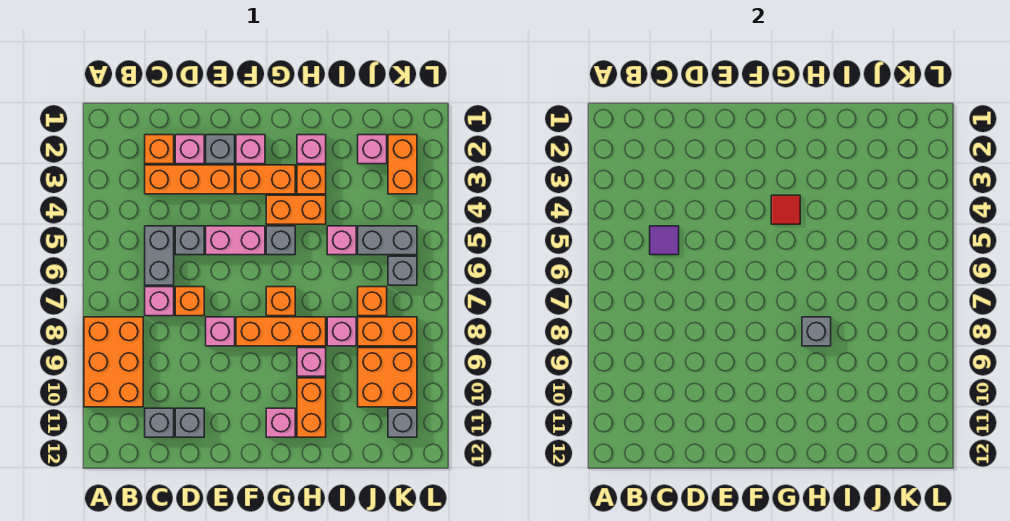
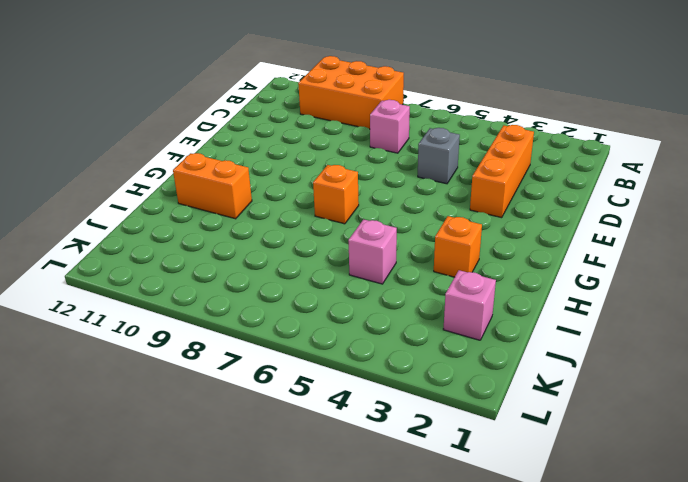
none -> orange 1x1 brick [145,135,174,164]
none -> grey 1x2 brick [145,226,174,285]
none -> grey 1x1 brick [145,408,174,437]
none -> pink 1x1 brick [175,135,204,164]

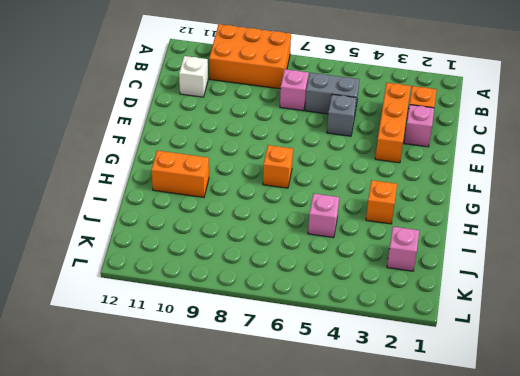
white 1x1 brick [179,56,208,97] -> grey 1x1 brick [145,408,174,437]
none -> orange 1x1 brick [175,287,204,316]
none -> grey 1x1 brick [175,408,204,437]
none -> grey 1x1 brick [206,135,235,164]
none -> pink 1x2 brick [206,226,265,255]

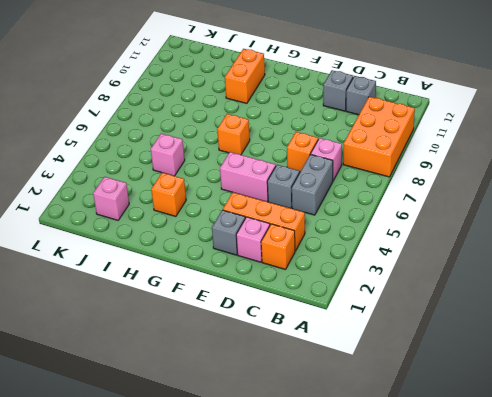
none -> pink 1x1 brick [206,317,235,346]
none -> pink 1x1 brick [236,135,265,164]
none -> orange 1x2 brick [236,165,295,194]
none -> orange 1x3 brick [236,317,326,346]

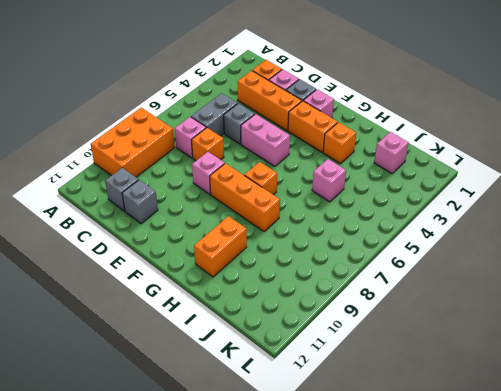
none -> orange 1x2 brick [266,195,326,224]
none -> grey 1x1 brick [266,226,295,255]
none -> pink 1x1 brick [266,408,295,437]
none -> pink 1x1 brick [297,135,326,164]

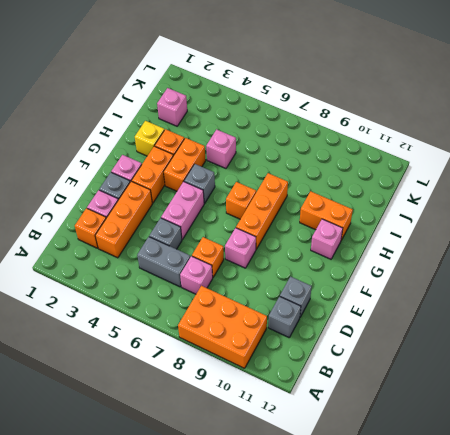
yellow 1x1 brick [135,121,164,156] -> pink 1x1 brick [297,135,326,164]
none -> pink 1x1 brick [297,348,326,376]
none -> pink 1x1 brick [327,317,356,346]
none -> grey 1x2 brick [358,226,417,255]
none -> orange 1x1 brick [358,287,387,316]

